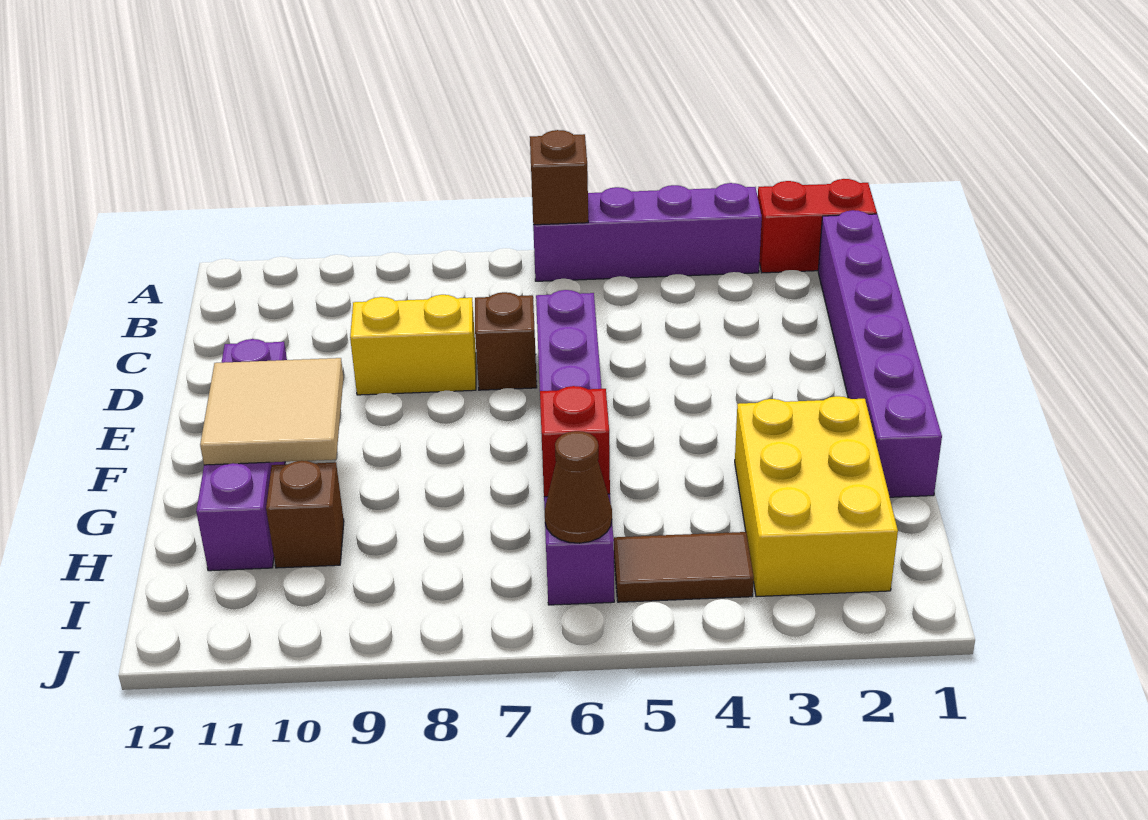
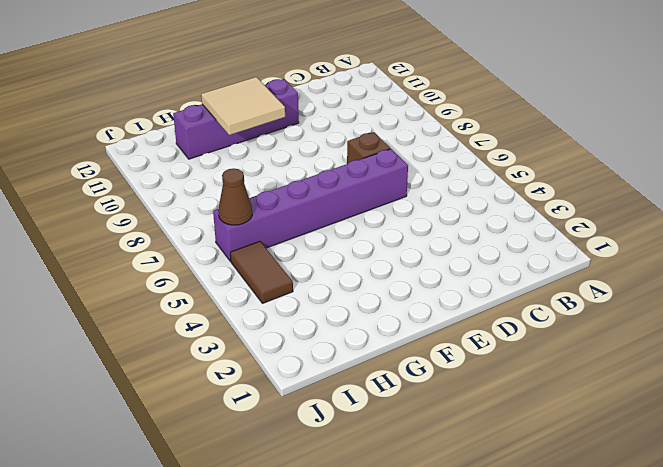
none -> red 1x2 brick [758,179,877,273]
none -> purple 1x4 brick [533,183,762,281]
none -> purple 1x6 brick [818,210,942,497]

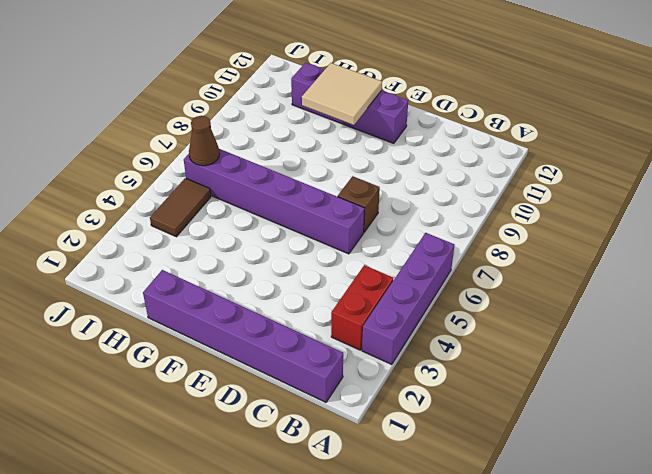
red 1x2 brick [331,265,393,350] -> red 1x2 brick moved to [758,179,877,273]
none -> yellow 1x2 brick [350,295,476,395]
none -> yellow 2x3 brick [735,396,898,597]
none -> brown 1x1 brick [266,461,344,568]

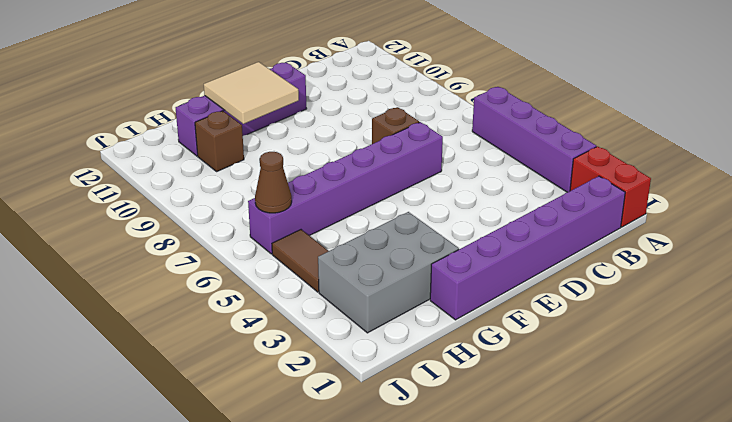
grey 2x3 brick [318,212,459,333] -> yellow 2x3 brick [735,396,898,597]
none -> yellow 1x2 brick [350,295,476,395]
none -> brown 1x1 brick [530,130,588,225]
none -> red 1x1 brick [540,386,610,497]

